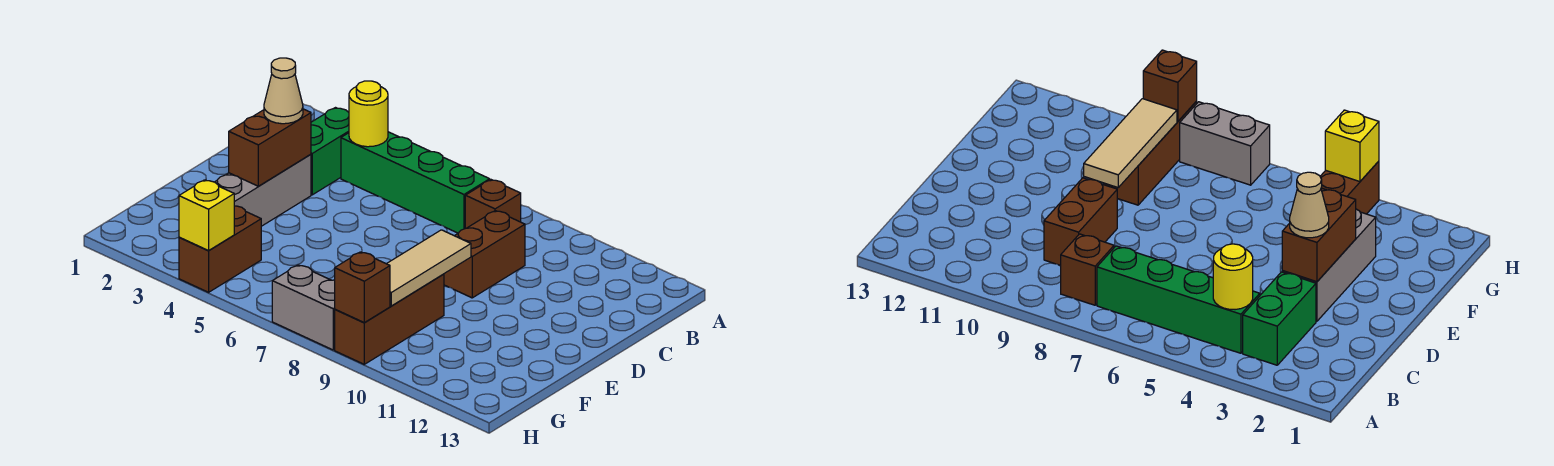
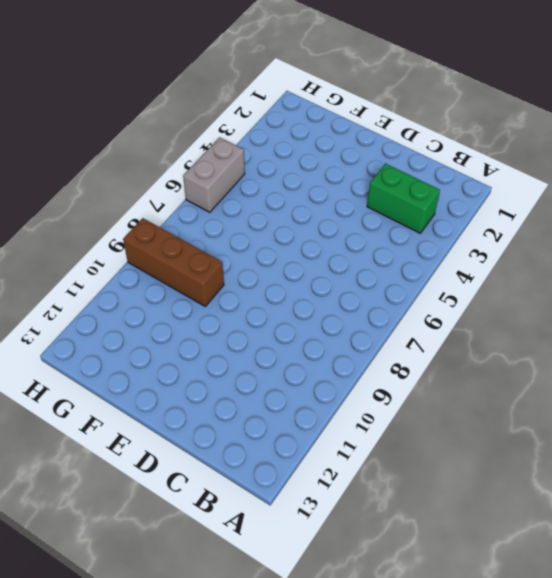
grey 1x2 brick [183,137,245,212] -> grey 1x2 brick moved to [272,265,335,350]
none -> green 1x4 brick [341,132,490,233]
none -> brown 1x1 brick [465,180,521,228]
none -> brown 1x2 brick [444,211,525,298]

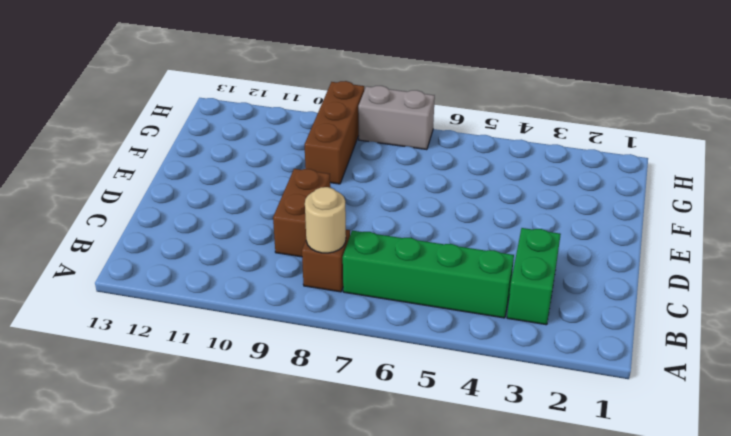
tan 1x1 round brick [305,187,346,253] -> none
none -> grey 1x3 brick [215,154,311,226]
none -> brown 1x2 brick [179,206,261,292]
none -> yellow 1x1 round brick [349,81,388,147]

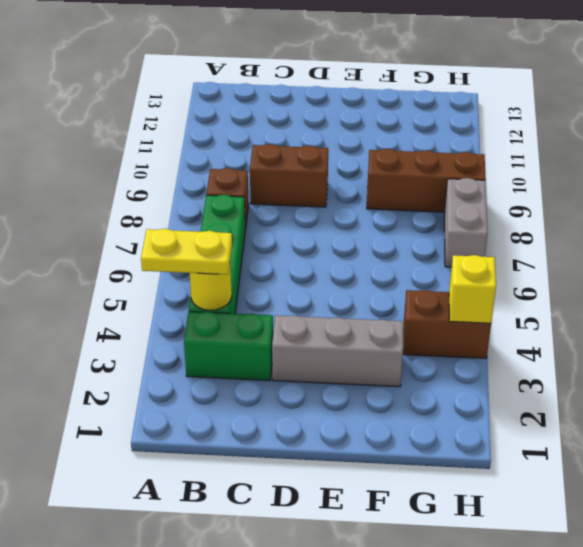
yellow 1x2 plate [141,229,232,275] -> none
none -> brown 1x2 brick [229,109,311,186]
none -> tan 1x3 tile [387,230,471,306]
none -> brown 1x1 brick [335,252,390,323]

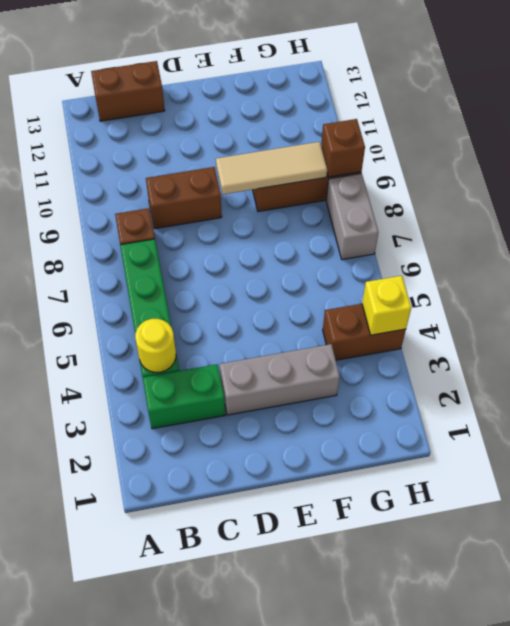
brown 1x2 brick [91,61,165,121] -> brown 1x2 brick moved to [229,109,311,186]
none -> tan 1x1 cone [264,58,303,124]

